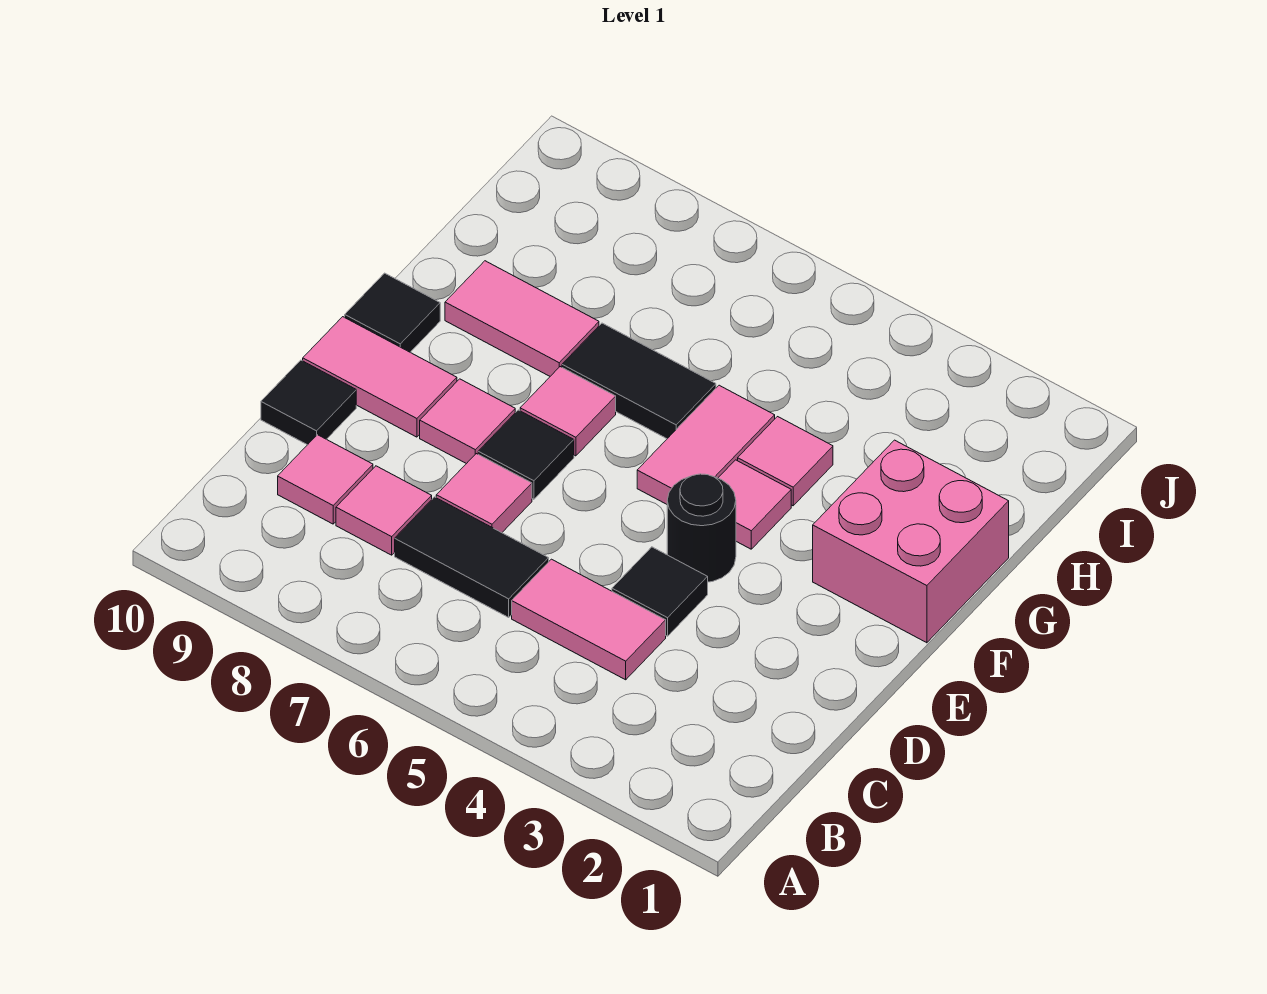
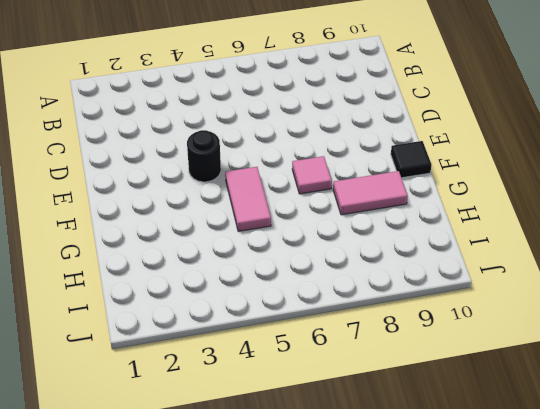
none -> pink 1x2 tile [512,559,666,680]
none -> black 1x2 tile [395,497,549,617]
none -> pink 1x1 tile [336,466,432,555]

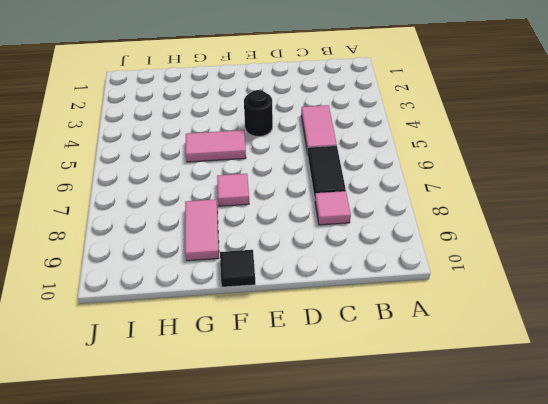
none -> pink 1x1 tile [278,435,373,524]
none -> black 1x1 tile [612,547,708,636]
none -> pink 1x1 tile [436,454,532,533]

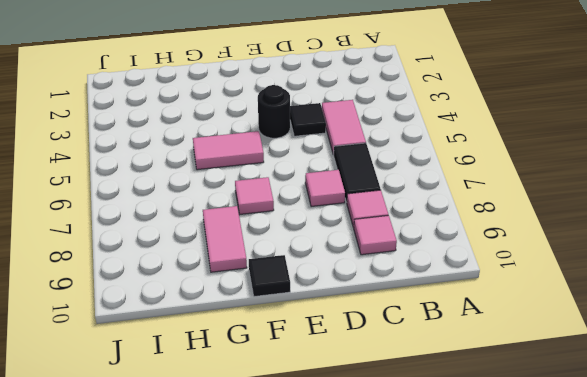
none -> black 1x1 tile [261,360,356,445]
none -> black 1x1 tile [478,410,574,499]
none -> pink 1x1 tile [420,379,515,464]

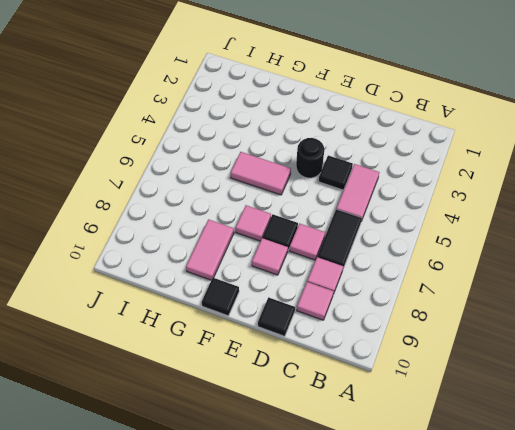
none -> pink 1x2 tile [303,317,457,437]
none -> pink 2x2 brick [813,440,1009,643]
none -> pink 1x1 tile [719,460,791,549]

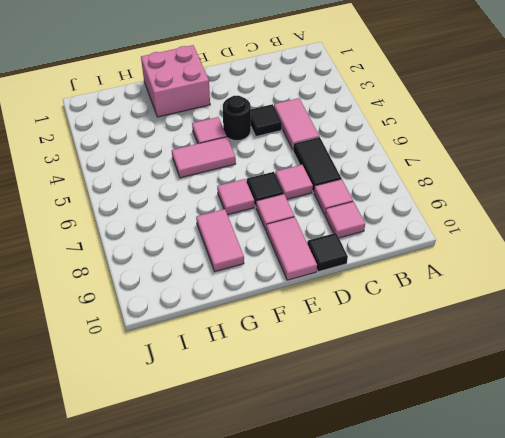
none -> black 1x1 tile [345,273,440,352]
none -> pink 1x1 tile [738,417,833,506]
none -> black 1x2 tile [562,323,716,439]

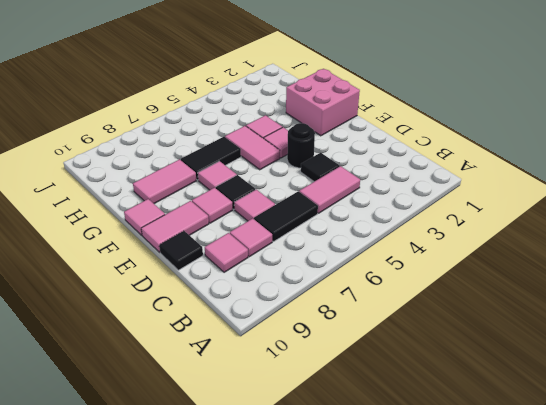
pink 1x1 tile [124,199,165,235] -> black 1x1 tile [345,273,440,352]

